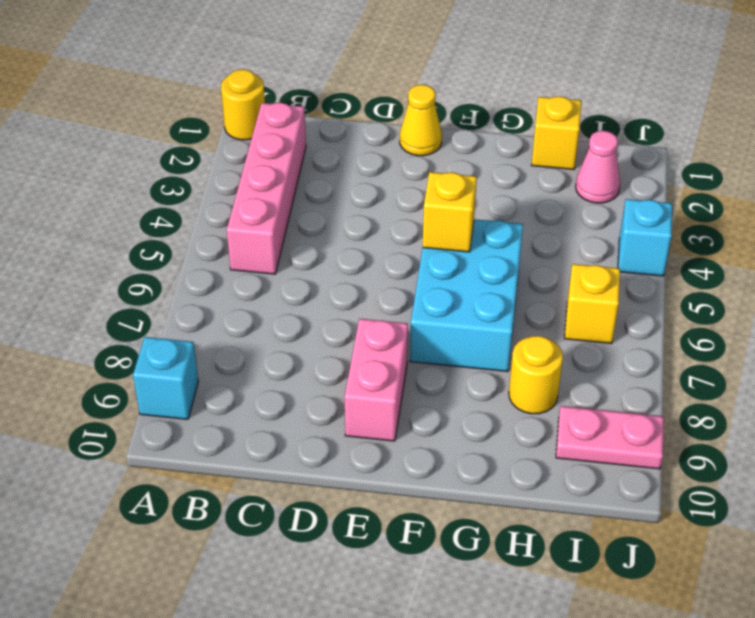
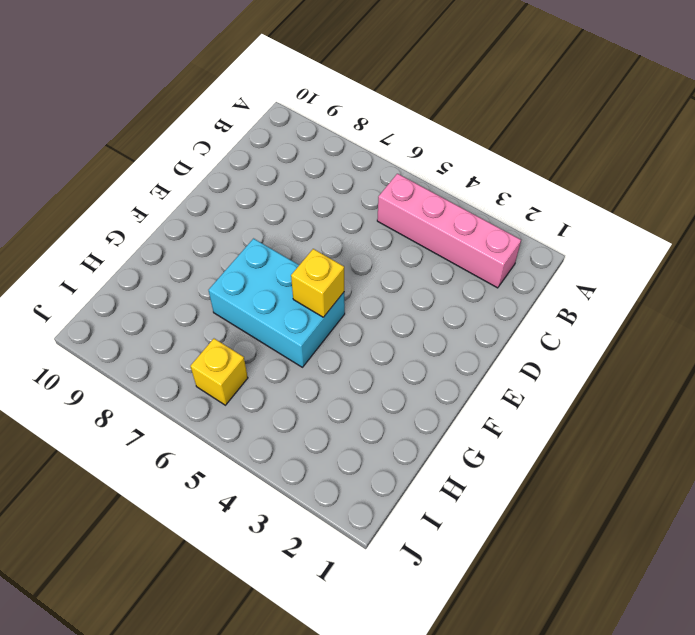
none -> yellow 1x1 round brick [221,69,265,140]
none -> cyan 1x1 brick [133,337,198,419]
none -> yellow 1x1 cone [400,85,442,156]

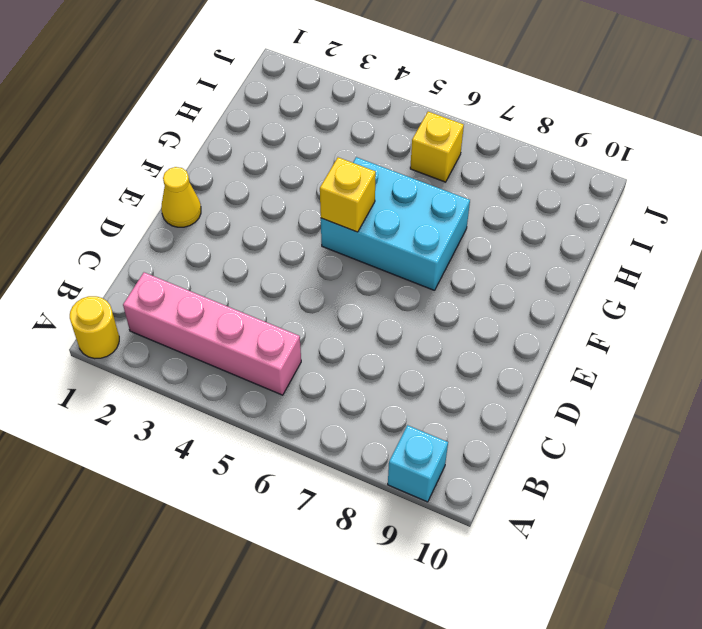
none -> pink 1x2 brick [345,319,408,441]
none -> yellow 1x1 brick [532,96,581,169]
none -> yellow 1x1 round brick [509,336,563,414]

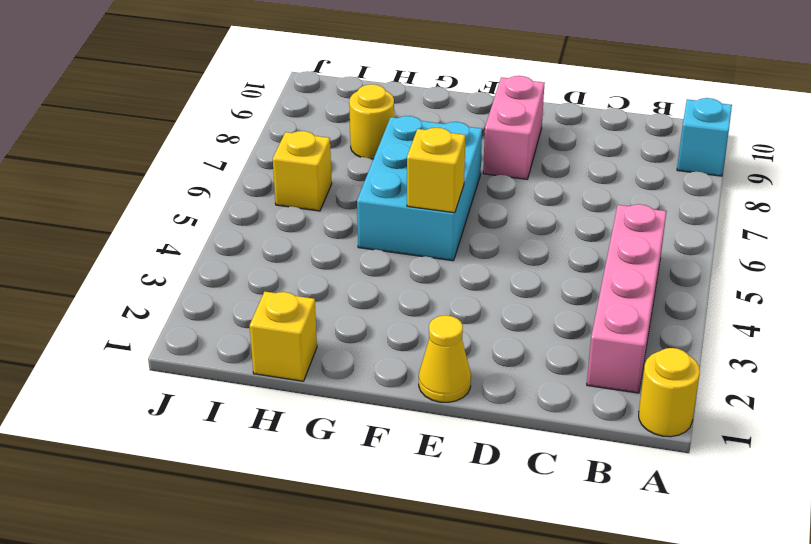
none -> pink 1x1 cone [576,131,620,203]
none -> pink 1x2 plate [556,406,664,469]
none -> cyan 1x1 brick [618,199,672,276]

